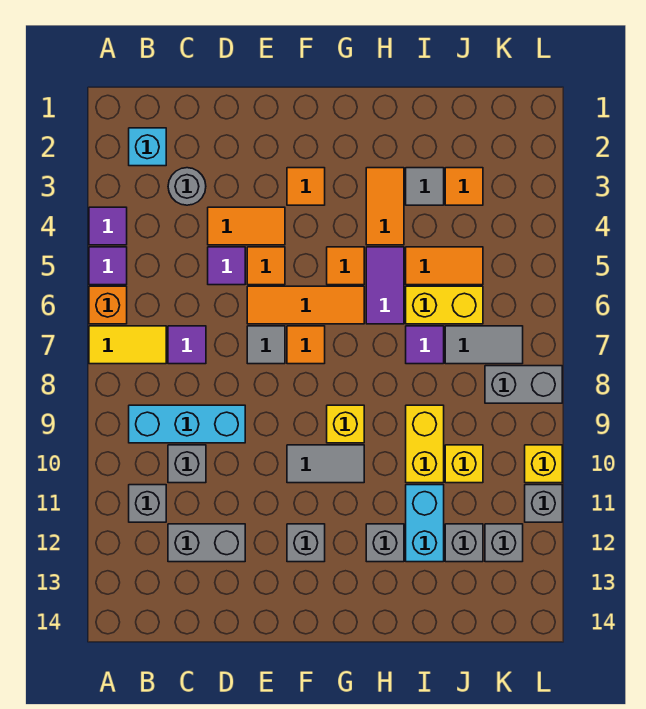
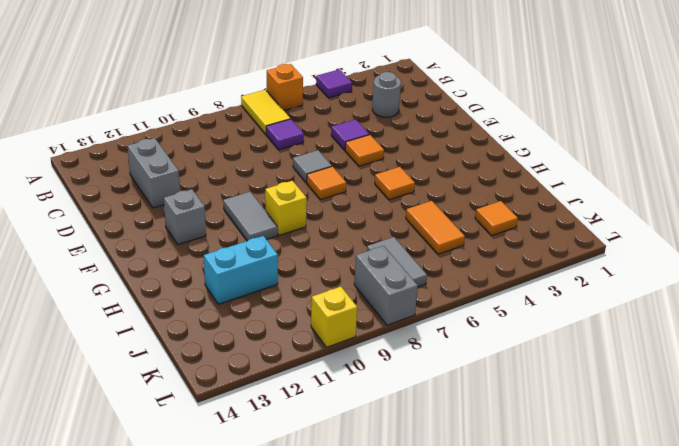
none -> purple 1x1 tile [89,247,127,285]
none -> cyan 1x1 brick [129,128,166,166]
none -> cyan 1x3 brick [129,405,245,443]
none -> grey 1x1 brick [129,485,166,522]

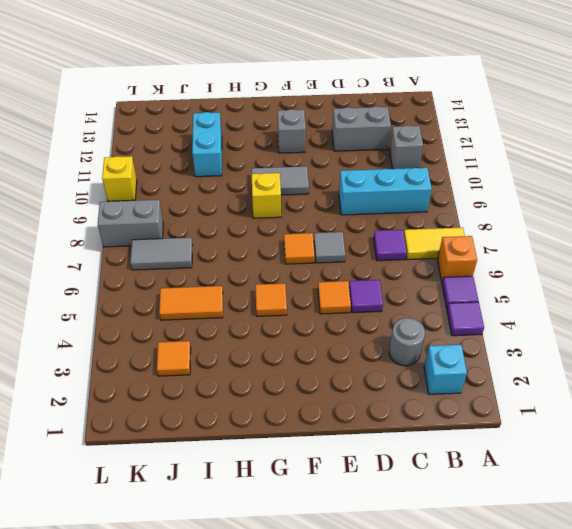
none -> grey 1x1 brick [168,445,206,483]
none -> orange 1x2 tile [208,207,285,245]
none -> orange 1x3 tile [247,286,364,324]
none -> orange 1x1 tile [287,168,325,205]

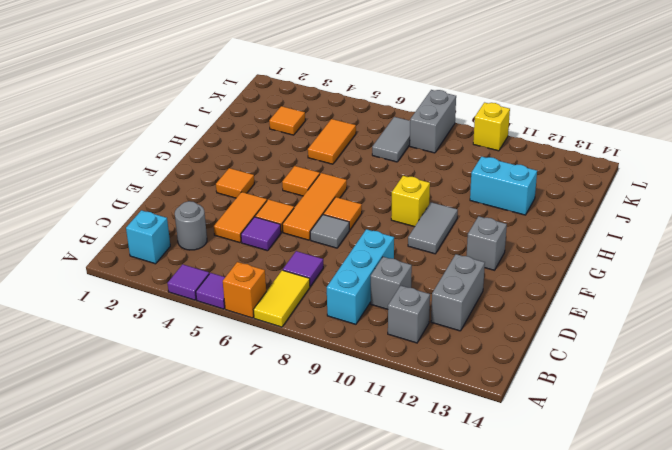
none -> orange 1x2 tile [366,168,404,245]
none -> purple 1x2 tile [366,247,404,324]
none -> grey 1x1 brick [366,524,404,562]
none -> grey 1x1 tile [406,168,444,205]

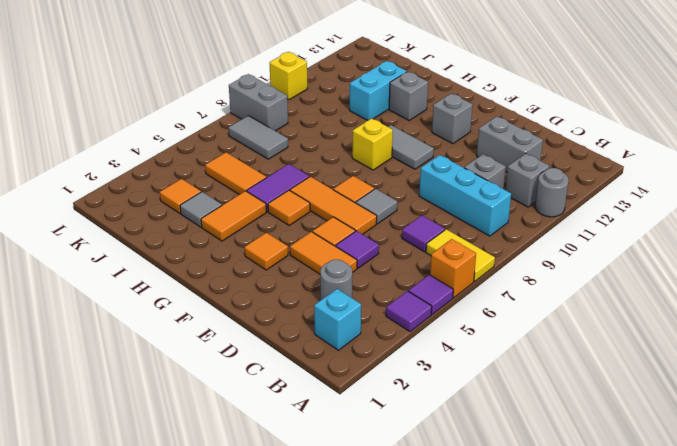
grey 1x1 round brick [535,168,569,217] -> none
none -> yellow 1x2 brick [406,286,483,324]
none -> purple 1x1 tile [406,326,444,364]
none -> yellow 1x2 brick [406,405,444,483]
none -> yellow 1x1 brick [445,445,483,483]

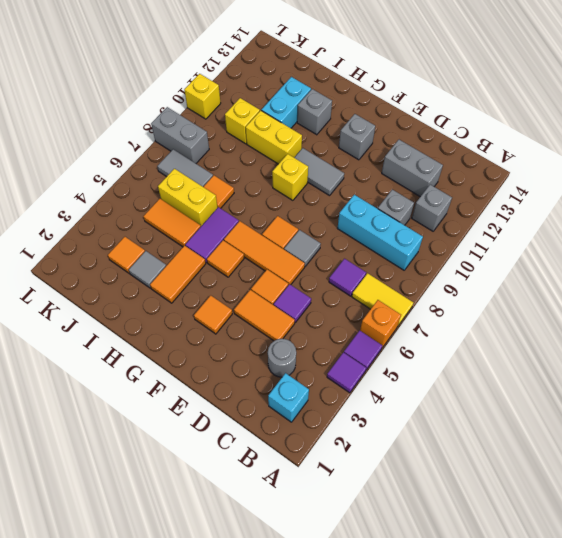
yellow 1x2 brick [246,111,302,164] -> yellow 1x2 brick turned to [406,405,444,483]
orange 1x1 tile [204,175,234,208] -> purple 1x1 tile [406,326,444,364]
none -> grey 1x1 brick [445,524,483,562]
none -> grey 1x1 brick [485,524,523,562]
none -> grey 1x1 brick [525,485,562,522]

